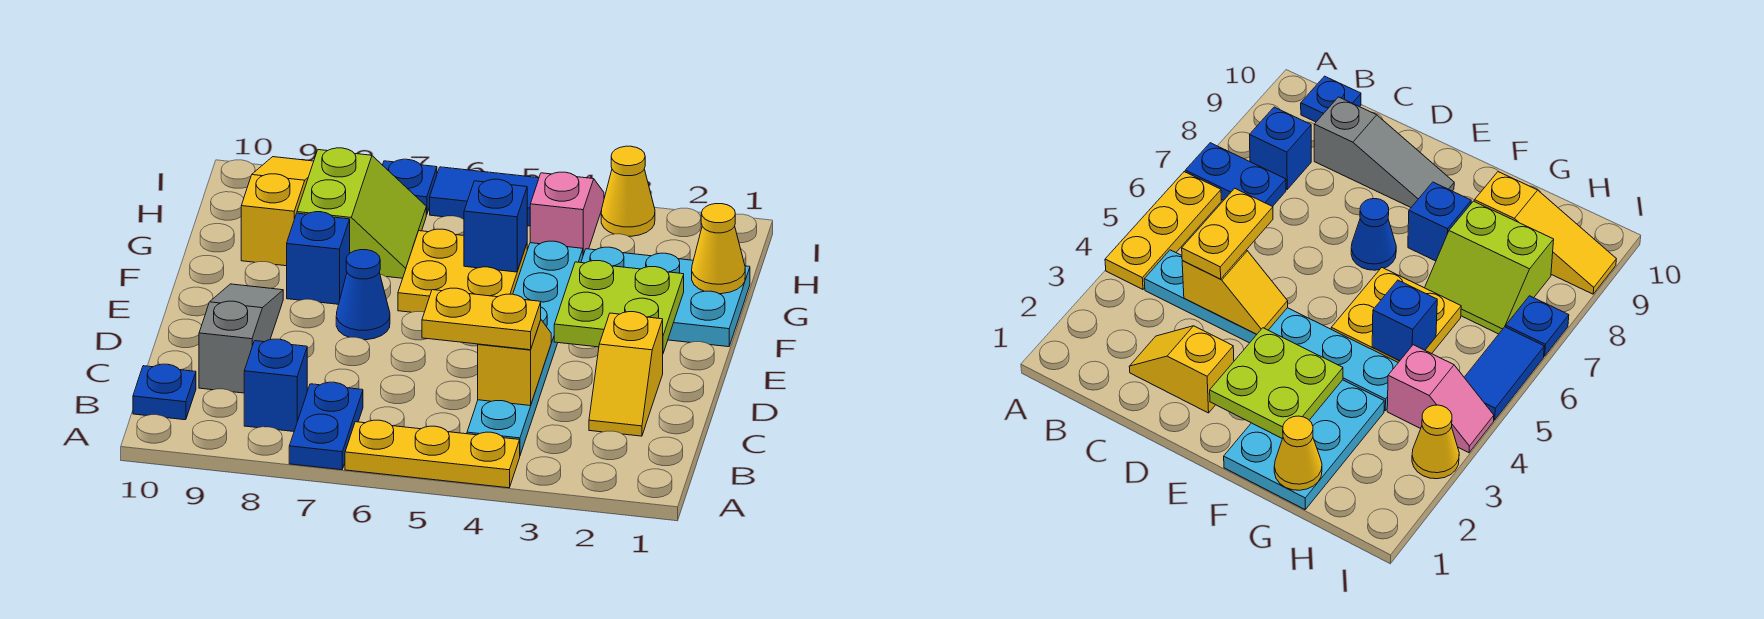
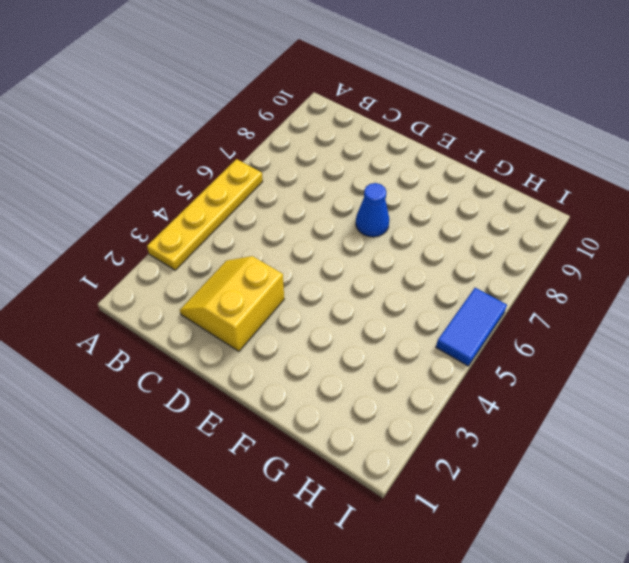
yellow 1x4 plate [147,159,263,270] -> yellow 1x3 plate [345,420,520,488]
yellow 2x2 slope [180,256,284,351] -> yellow 1x2 slope [589,312,663,436]
none -> blue 1x2 plate [289,382,363,470]
none -> cyan 1x6 plate [467,241,583,455]
none -> blue 1x1 brick [244,339,307,431]

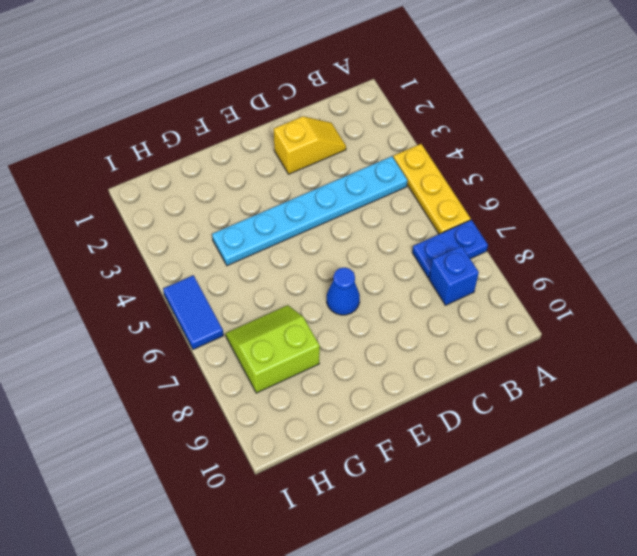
none -> blue 1x1 plate [133,364,196,420]
none -> grey 1x3 slope [199,284,283,393]
none -> cyan 2x3 plate [581,247,750,347]

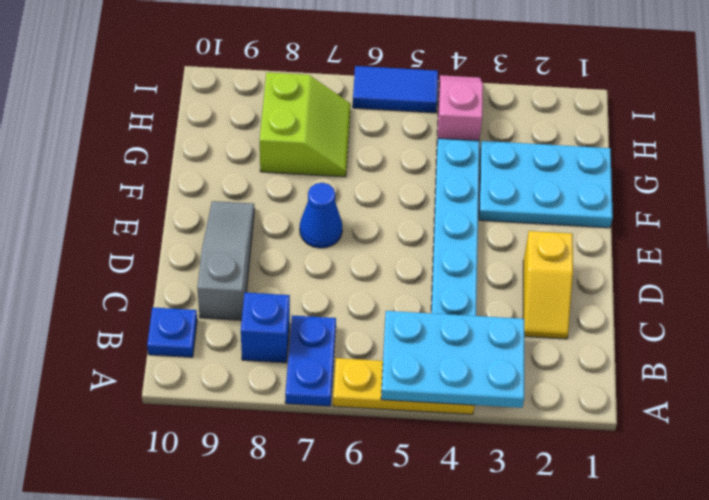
cyan 2x3 plate [381,311,524,408] -> none
none -> yellow 2x2 plate [398,229,527,312]
none -> blue 1x1 brick [287,212,350,304]
none -> yellow 1x3 slope [241,157,314,266]

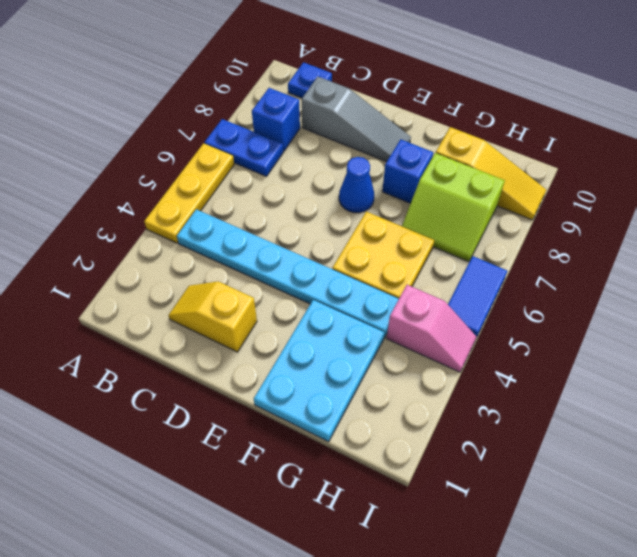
none -> yellow 1x1 cone [601,146,655,236]
none -> blue 1x1 plate [383,159,437,215]
none -> yellow 1x2 slope [478,320,551,406]

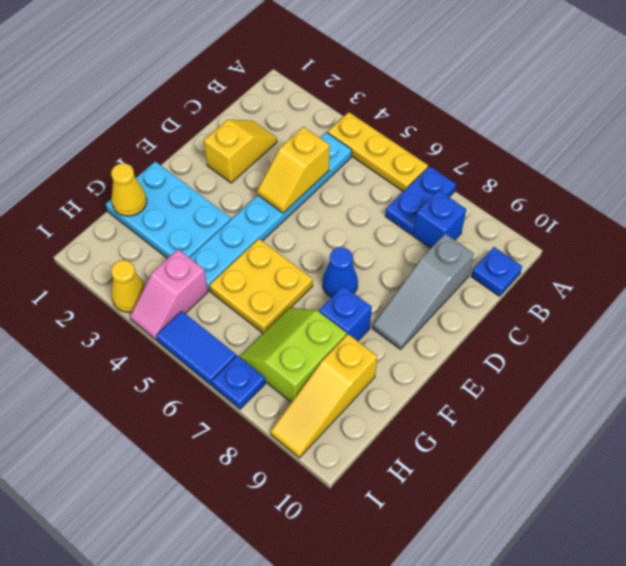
none -> lime 2x2 plate [554,261,684,353]
none -> blue 1x1 brick [464,179,527,272]
none -> yellow 1x2 plate [422,288,541,350]

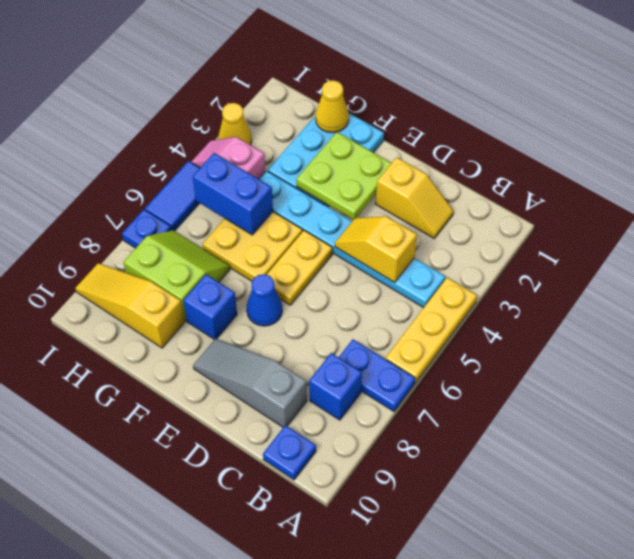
yellow 1x2 plate [267,230,332,305] -> yellow 1x2 plate moved to [422,288,541,350]
blue 1x2 brick [193,153,273,235] -> blue 1x1 brick [464,179,527,272]

